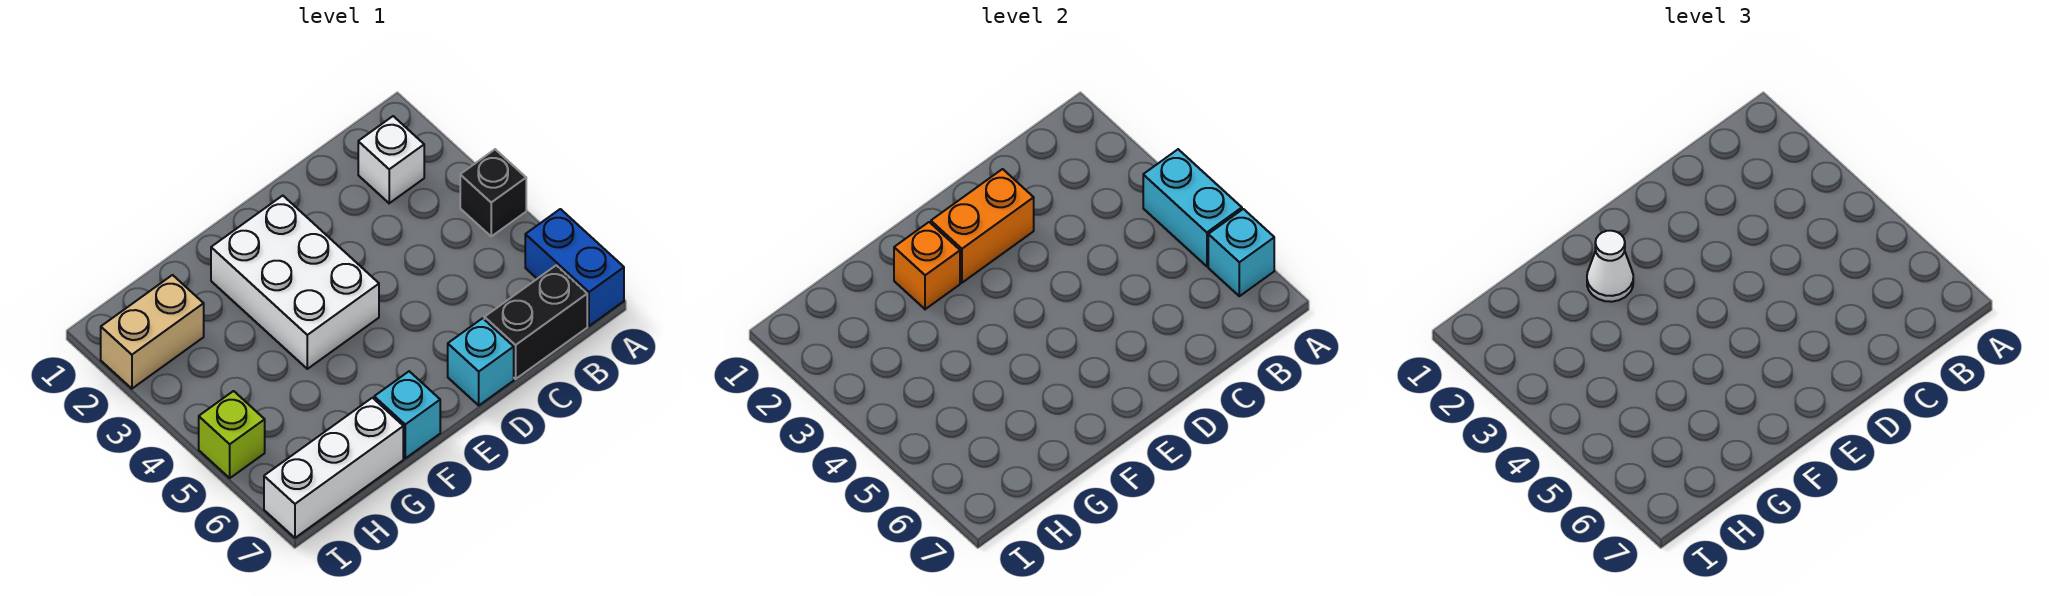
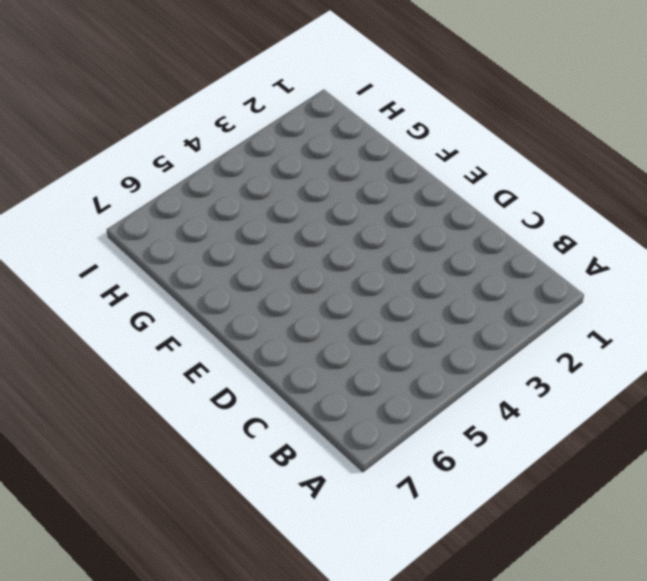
none -> black 1x1 brick [460,149,526,236]
none -> blue 1x2 brick [525,209,624,326]
none -> white 1x1 brick [358,116,424,203]

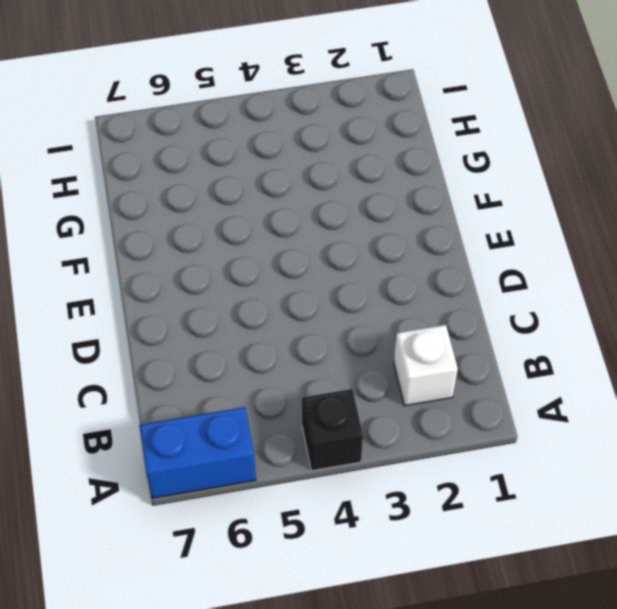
none -> black 1x2 brick [484,265,587,379]
none -> cyan 1x1 brick [448,318,514,405]
none -> white 2x3 brick [211,196,379,369]

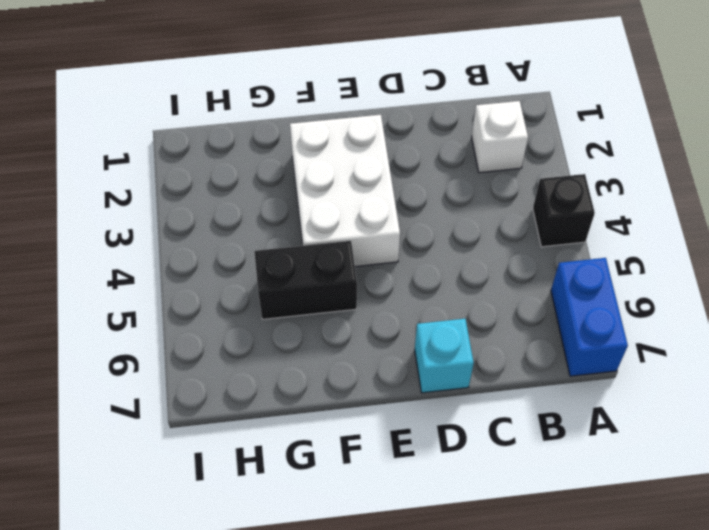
black 1x2 brick [254,241,357,319] -> black 1x2 brick moved to [484,265,587,379]
none -> cyan 1x1 brick [374,371,440,458]
none -> white 1x3 brick [264,398,403,538]
none -> tan 1x2 brick [101,275,204,389]

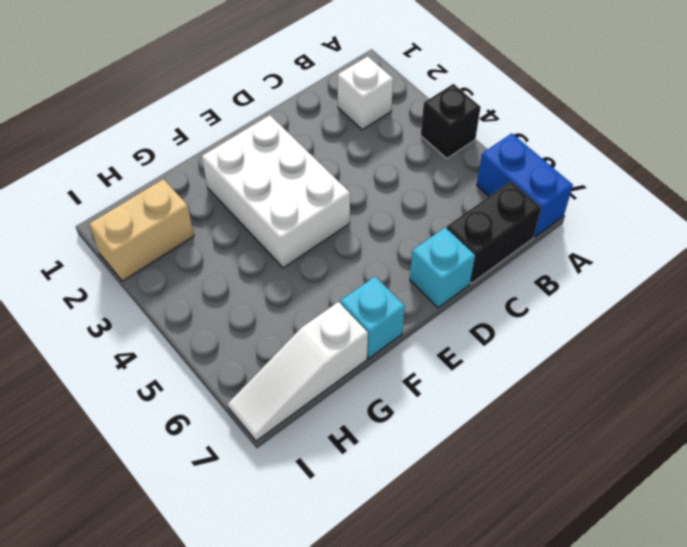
white 1x3 slope [228,302,368,441] -> white 1x3 brick [264,398,403,538]
none -> lime 1x1 brick [199,391,265,478]
none -> cyan 1x2 brick [1143,149,1242,266]
none -> cyan 1x1 brick [1208,209,1274,296]

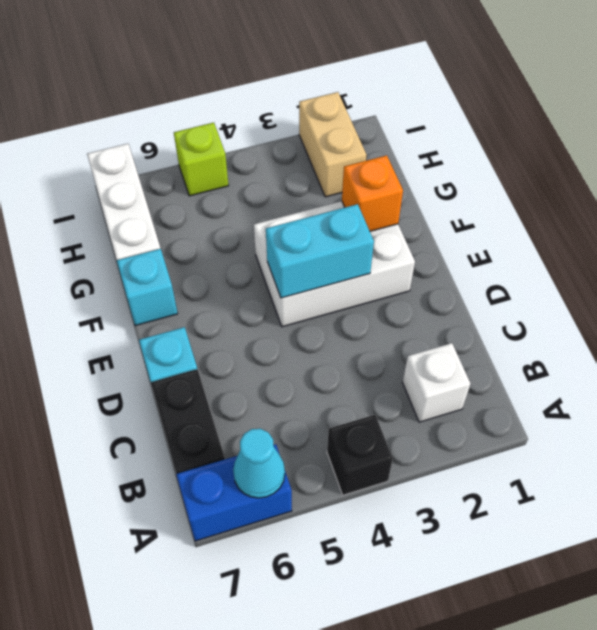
cyan 1x1 cone [233,429,285,498] -> cyan 1x1 brick [1208,209,1274,296]
cyan 1x2 brick [266,204,374,298] -> cyan 1x2 brick moved to [1143,149,1242,266]
none -> orange 1x2 brick [931,169,1034,283]
none -> white 1x1 cone [1587,231,1633,302]

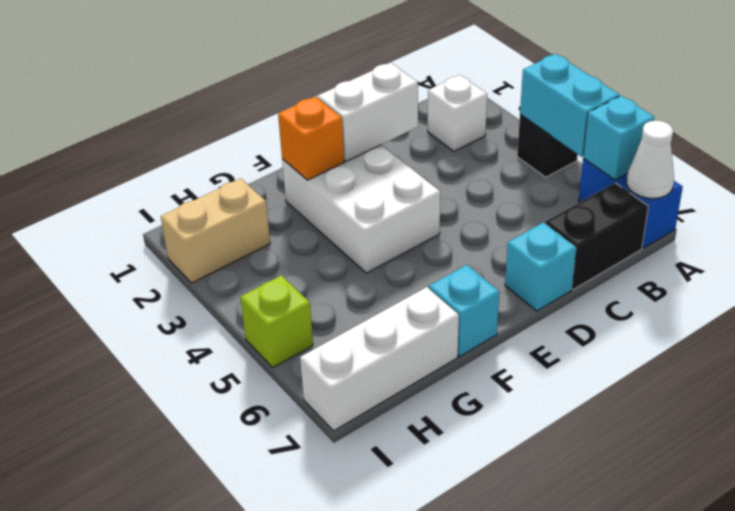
white 1x1 cone [627,121,674,199] -> white 1x1 cone moved to [1587,231,1633,302]
white 1x2 brick [317,63,418,162] -> orange 1x2 brick [931,169,1034,283]

